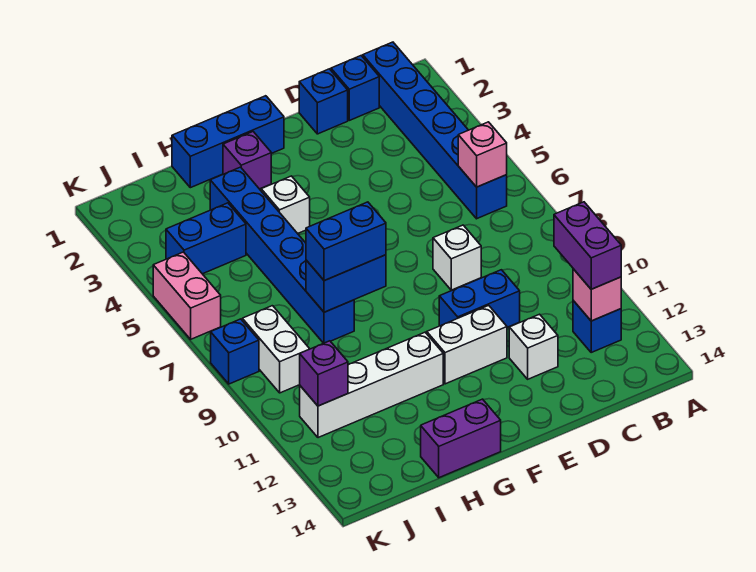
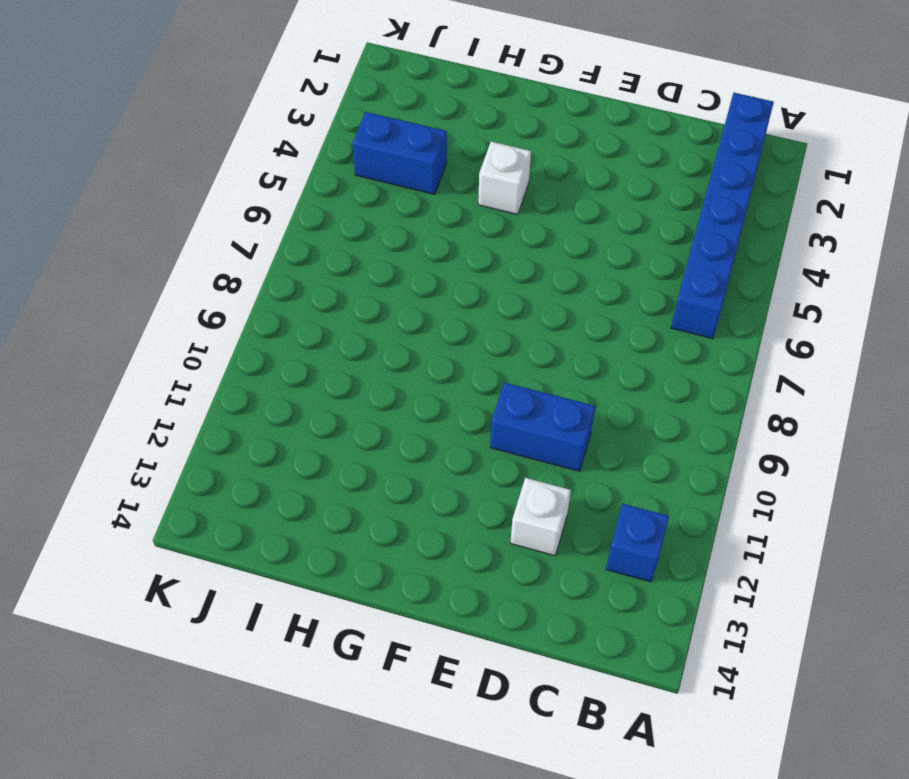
none -> blue 1x1 brick [331,56,379,120]
none -> blue 1x1 brick [299,69,348,134]
none -> white 1x1 brick [433,225,481,290]

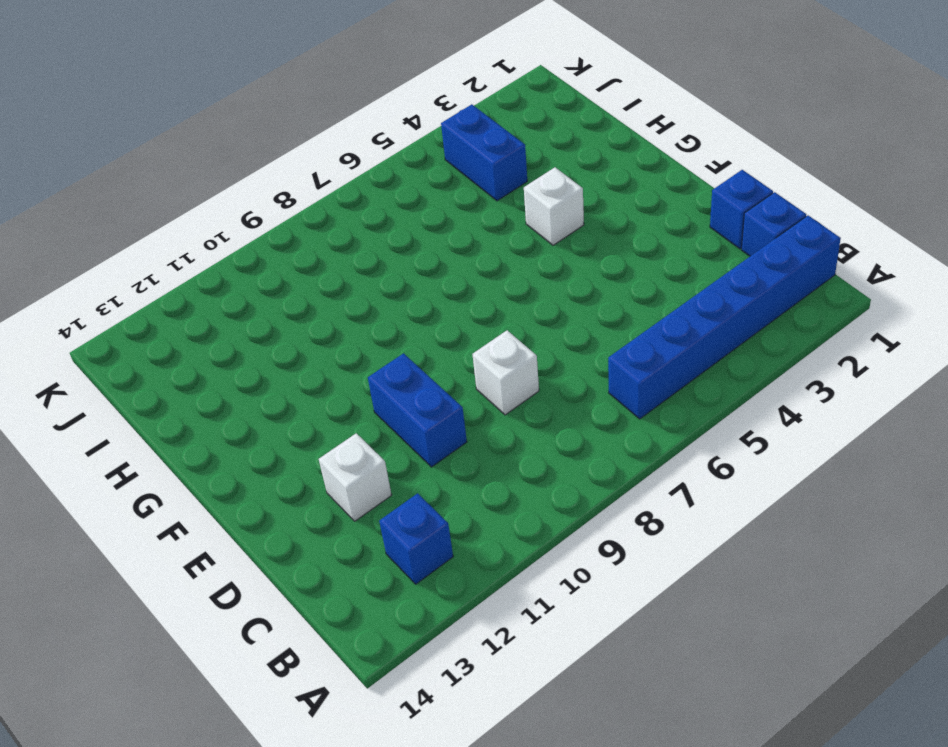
none -> white 1x2 brick [427,305,507,384]
none -> blue 1x3 brick [172,96,284,188]
none -> purple 1x1 brick [223,132,271,189]

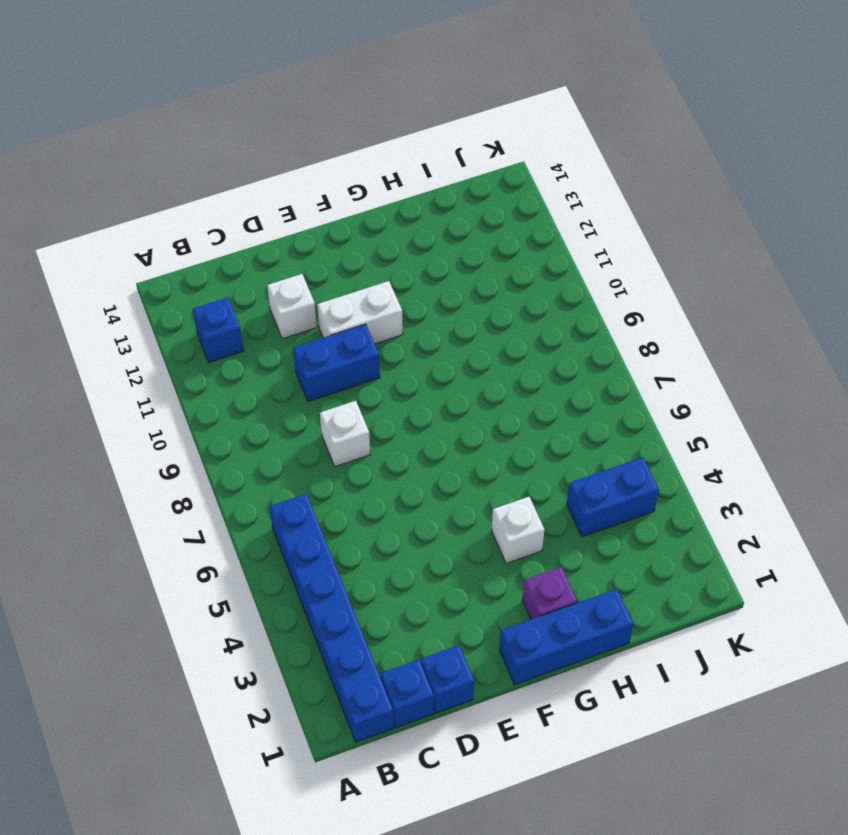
none -> white 1x4 brick [300,332,443,438]
none -> purple 1x2 brick [421,399,501,478]
none -> blue 1x6 brick [210,167,354,343]

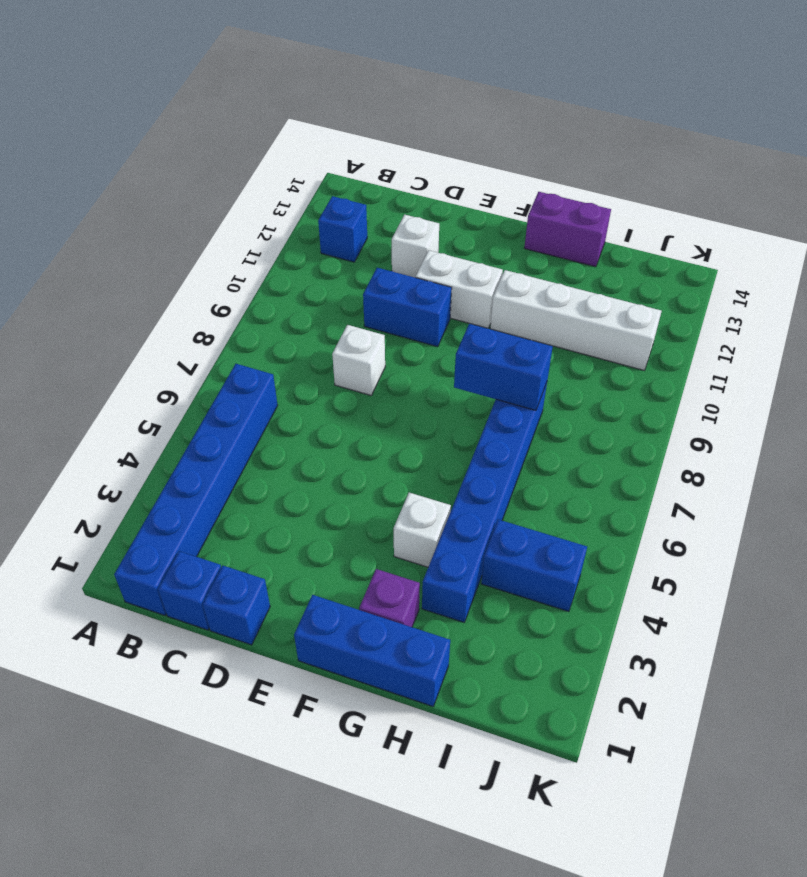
none -> white 1x2 brick [242,306,309,393]
none -> pink 1x2 brick [153,252,221,339]
none -> blue 1x1 brick [211,319,259,384]

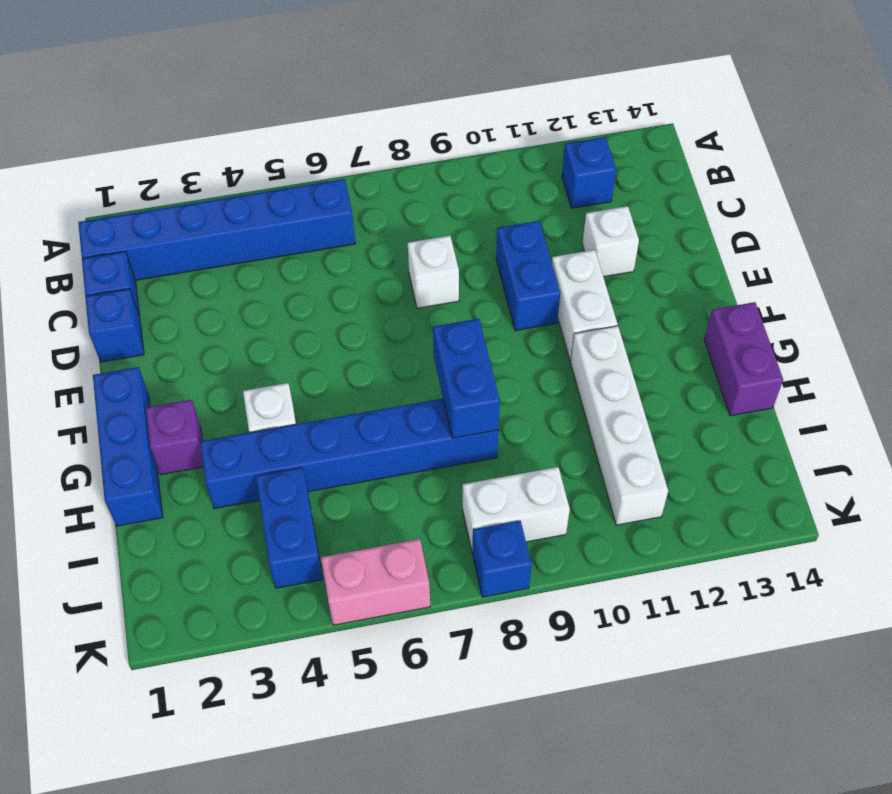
none -> pink 1x1 brick [458,122,507,187]
none -> pink 1x1 brick [573,269,621,321]
none -> purple 1x1 brick [300,341,348,406]

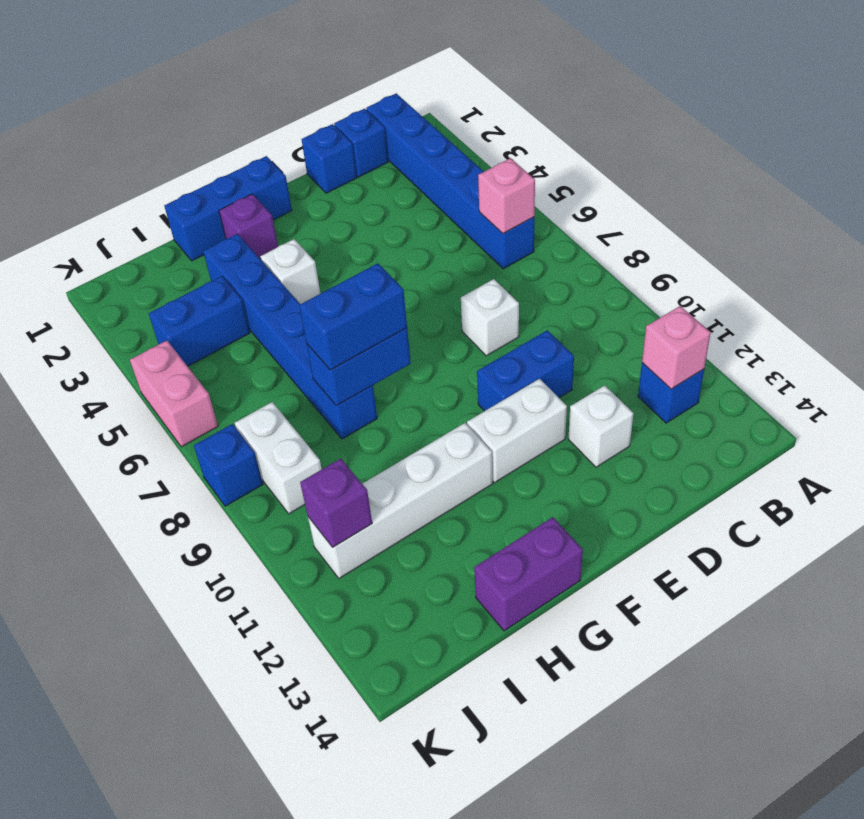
none -> purple 1x2 brick [554,202,621,289]

